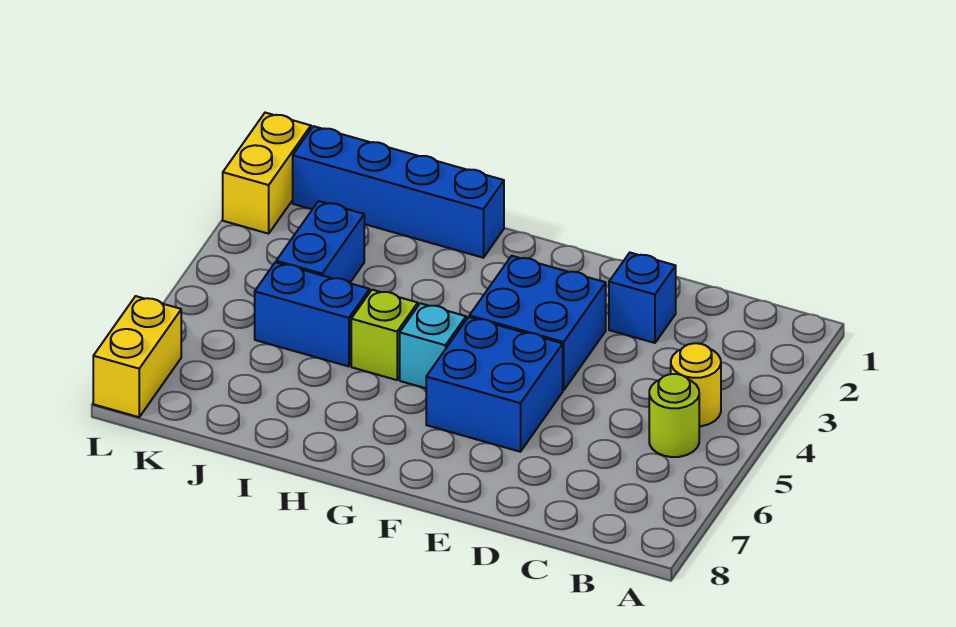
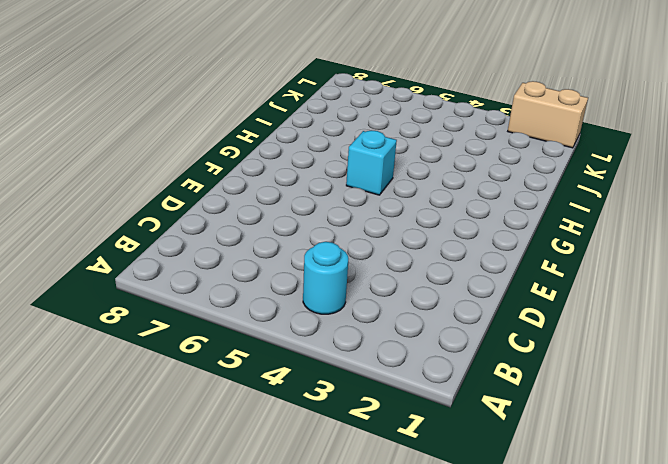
cyan 1x1 round brick [303,242,348,314] -> yellow 1x1 round brick [671,343,721,426]
tan 1x2 brick [508,81,588,148] -> yellow 1x2 brick [223,113,311,234]
none -> lime 1x1 round brick [649,374,699,457]
none -> blue 1x1 brick [609,253,676,343]
none -> blue 2x2 brick [469,256,606,391]

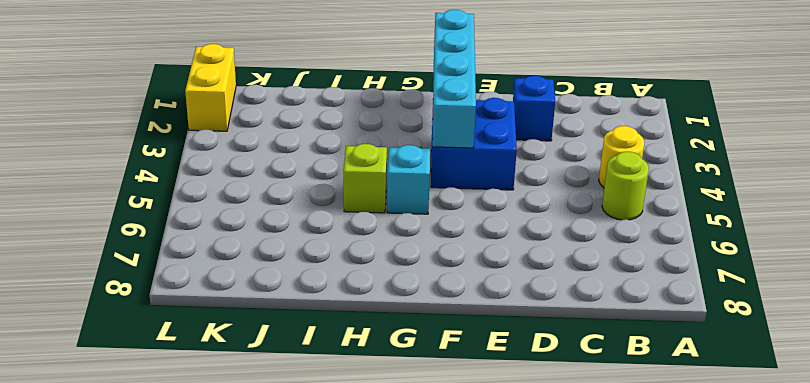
cyan 1x4 brick [432,10,476,148] -> none
none -> blue 2x2 brick [426,317,563,452]
none -> blue 1x4 brick [293,126,504,258]
none -> blue 1x2 brick [255,262,369,366]

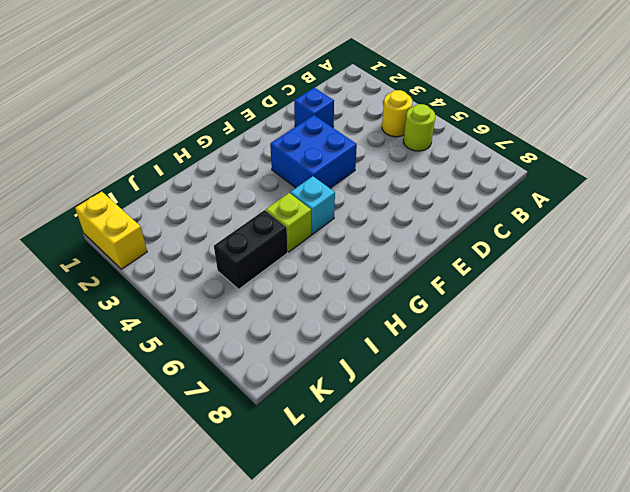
black 1x2 brick [214,210,288,289] -> blue 1x2 brick [255,262,369,366]
none -> blue 2x2 brick [426,317,563,452]
none -> blue 1x4 brick [293,126,504,258]
none -> blue 1x2 brick [276,201,364,283]

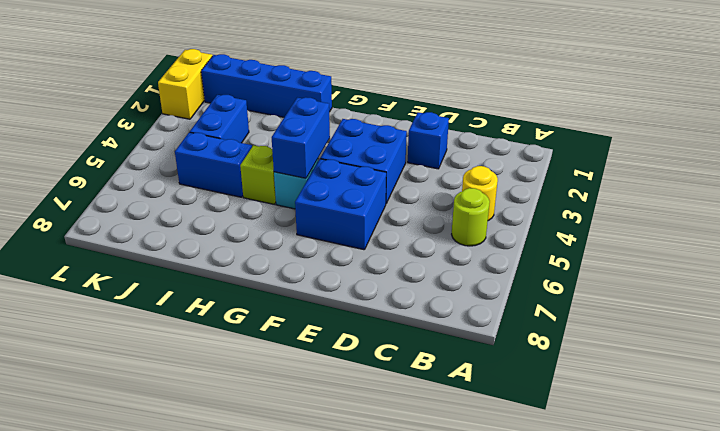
blue 1x2 brick [272,97,330,178] -> none
none -> yellow 1x2 brick [93,296,181,417]

